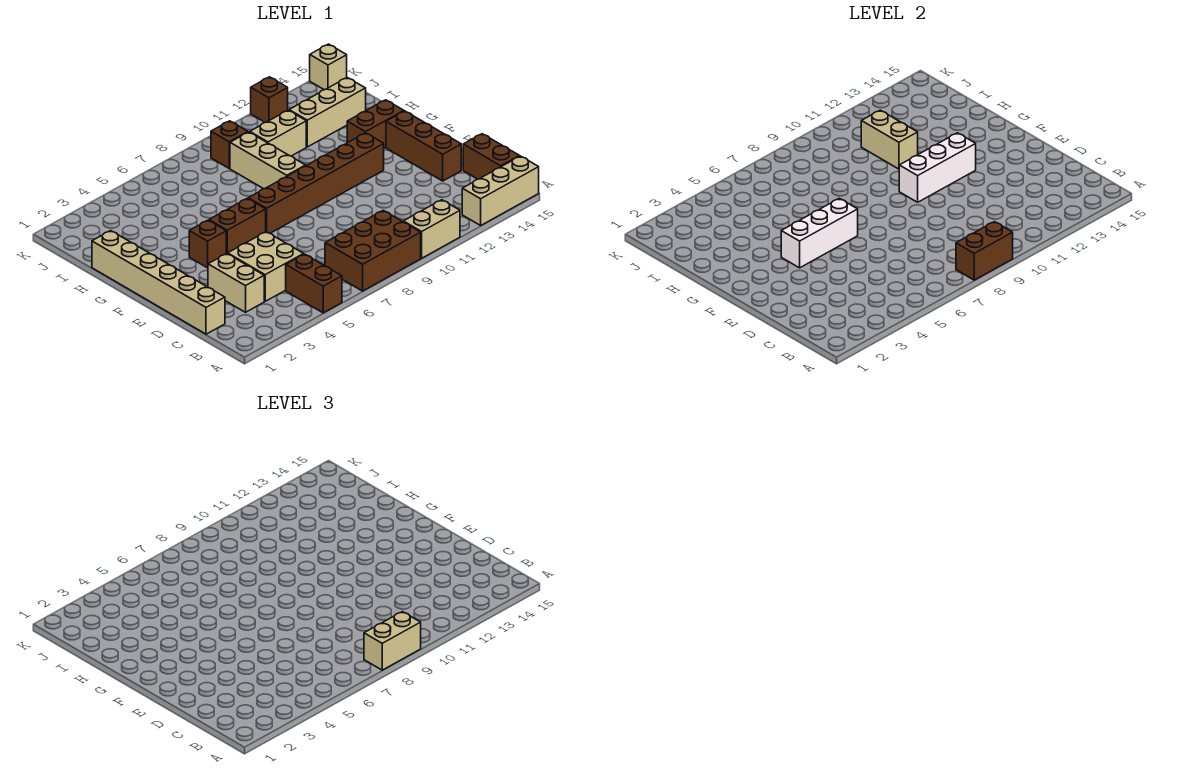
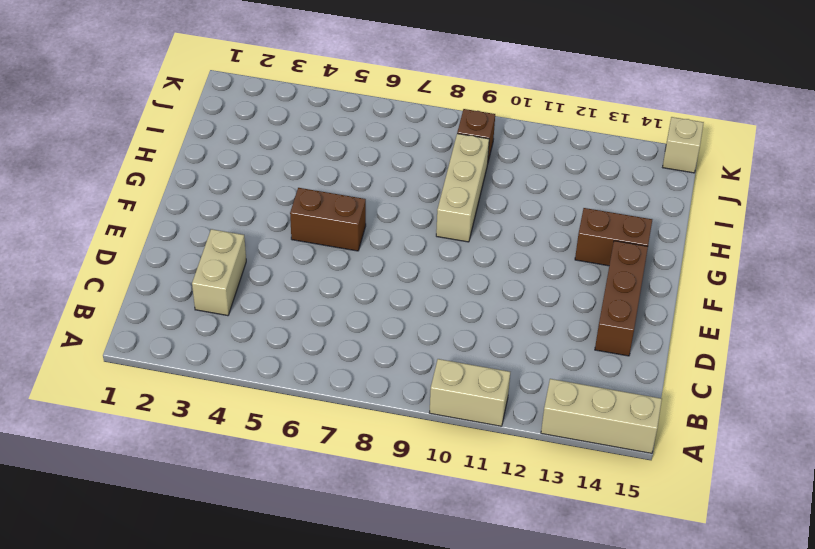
none -> brown 1x2 brick [286,254,342,313]
none -> brown 2x3 brick [325,210,421,291]
none -> brown 1x2 brick [463,134,520,179]

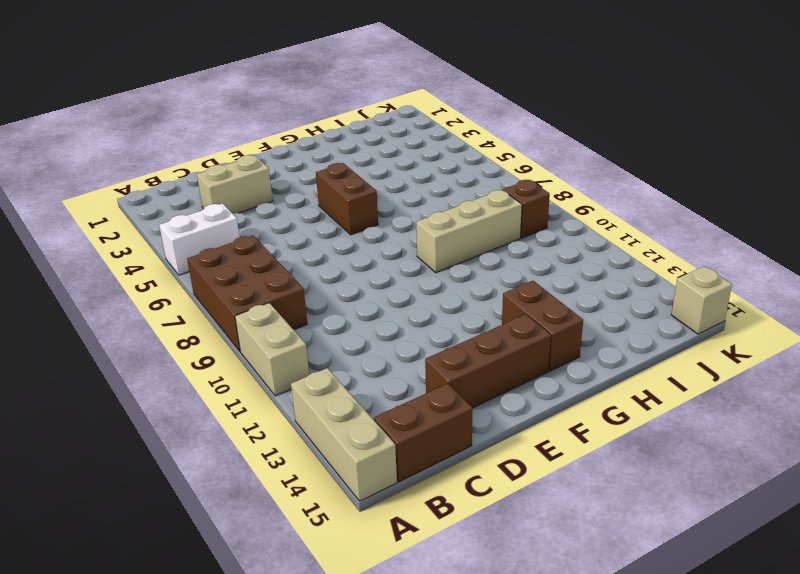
white 1x2 brick [159,203,240,275] -> brown 1x2 brick [286,254,342,313]
none -> tan 1x6 brick [92,231,225,334]
none -> tan 2x2 brick [228,232,304,301]
none -> brown 1x1 brick [189,220,226,268]

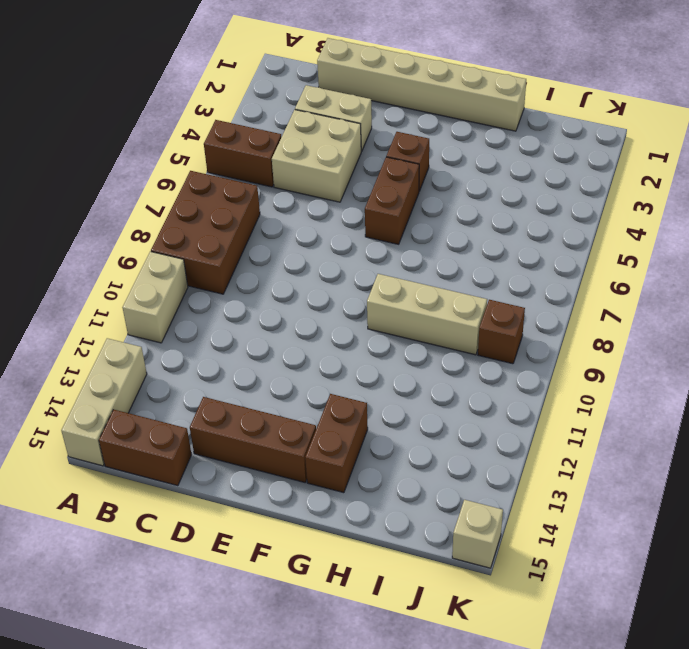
none -> brown 1x6 brick [248,133,384,233]
none -> tan 1x2 brick [250,110,306,156]
none -> tan 1x3 brick [289,78,366,147]

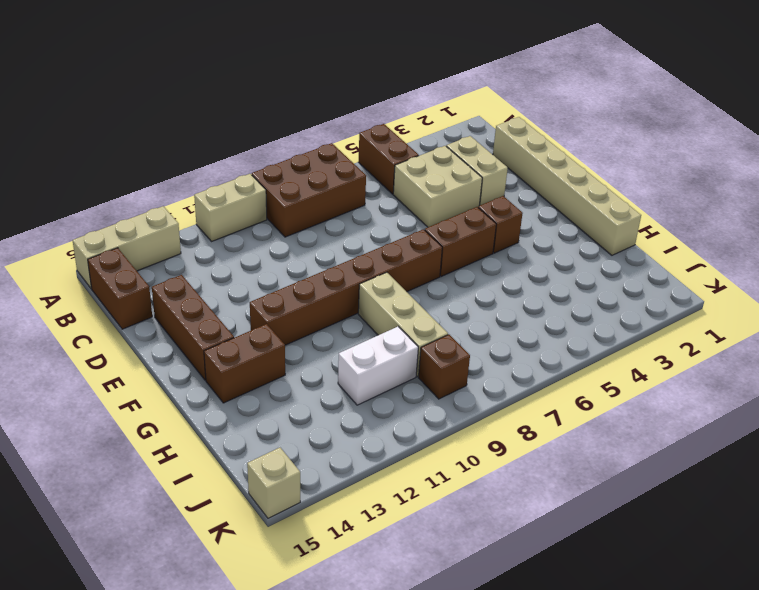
white 1x2 brick [338,327,418,405] -> tan 1x2 brick [250,110,306,156]
none -> tan 1x3 brick [289,78,366,147]
none -> brown 1x1 brick [251,77,288,122]
none -> brown 1x2 brick [956,222,1013,280]

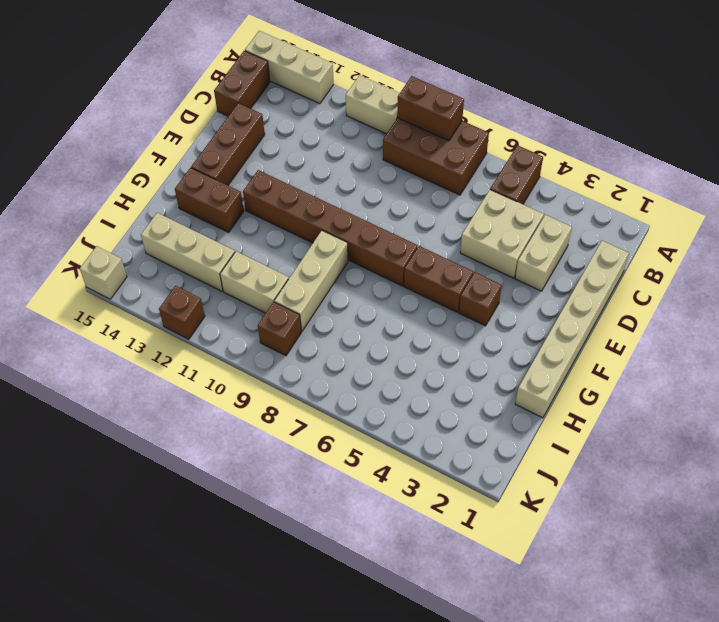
none -> white 1x3 brick [781,198,858,268]
none -> white 1x3 brick [899,133,976,202]
none -> tan 1x2 brick [861,110,918,169]

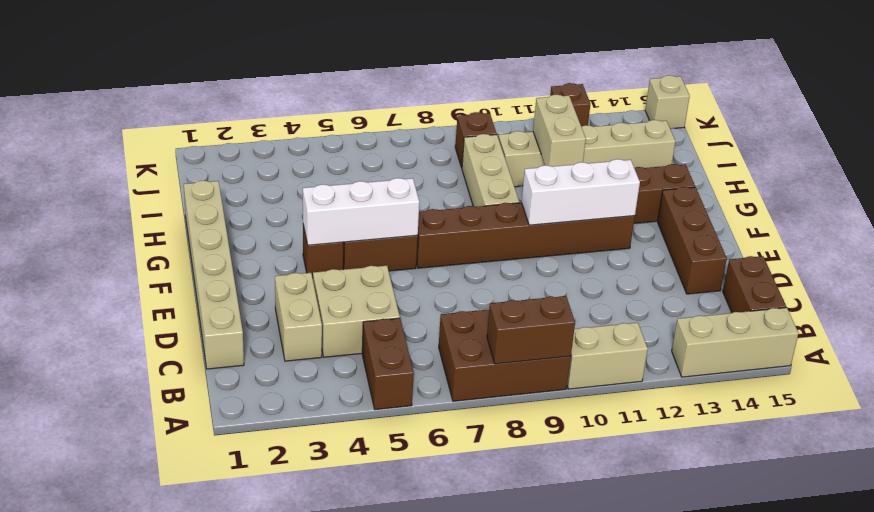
none -> tan 1x2 brick [364,612,421,670]

